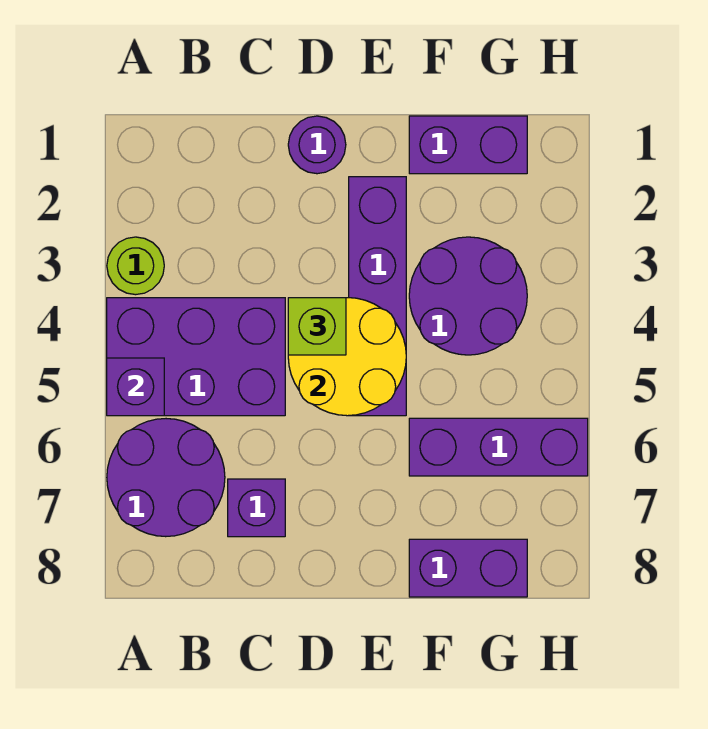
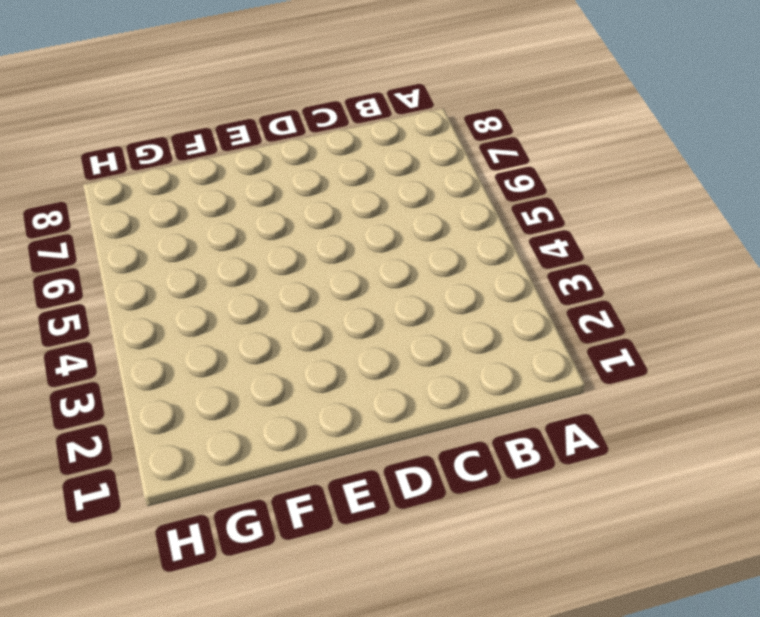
none -> lime 1x1 round brick [107,237,164,295]
none -> purple 2x3 brick [107,298,285,416]
none -> purple 2x2 round brick [107,419,225,537]

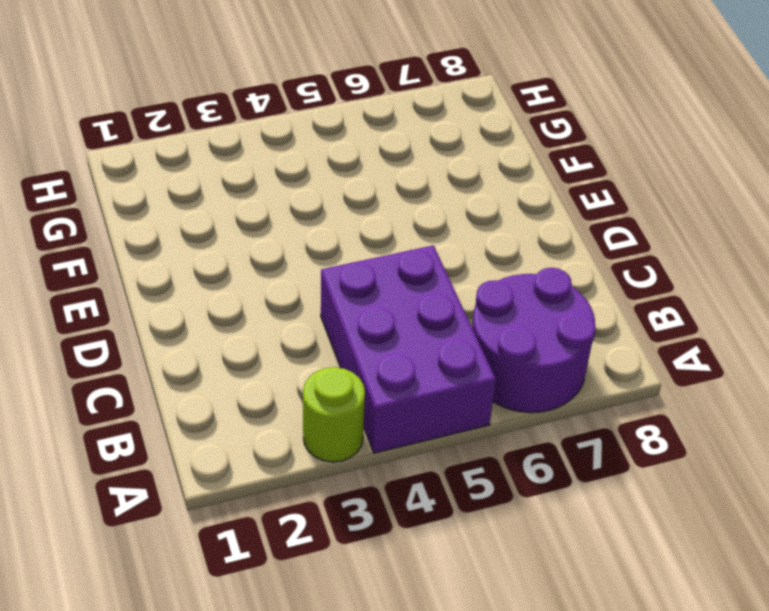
none -> purple 1x1 brick [228,479,285,537]
none -> purple 1x1 round brick [288,116,346,174]
none -> purple 1x4 brick [349,177,406,416]

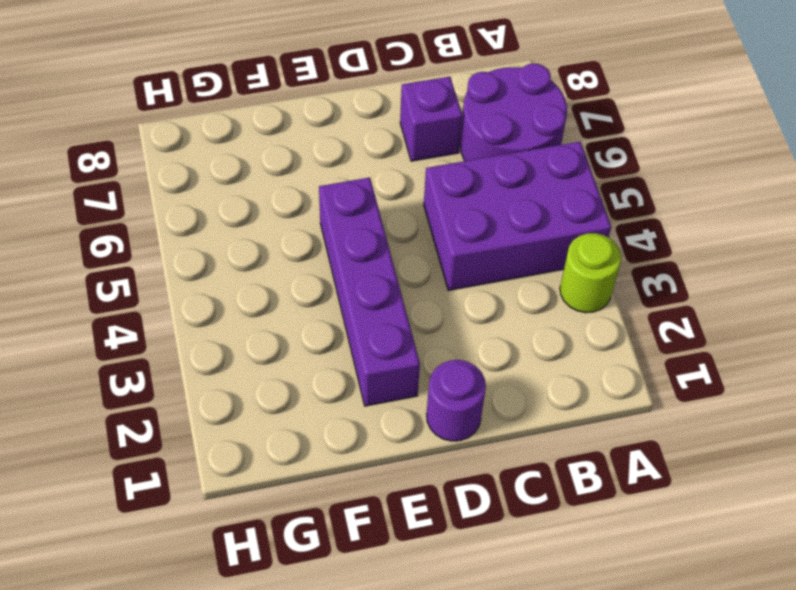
none -> purple 1x2 brick [409,116,527,174]
none -> purple 2x2 round brick [409,237,527,355]
none -> purple 1x3 brick [409,418,588,476]

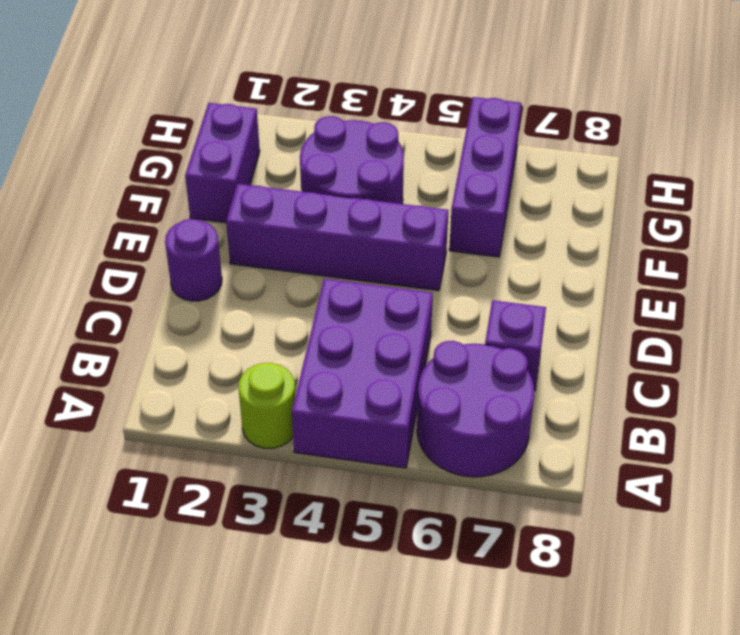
none -> purple 1x2 brick [409,539,527,597]
none -> purple 1x1 brick [107,358,164,416]
none -> yellow 2x2 round brick [288,298,406,416]

